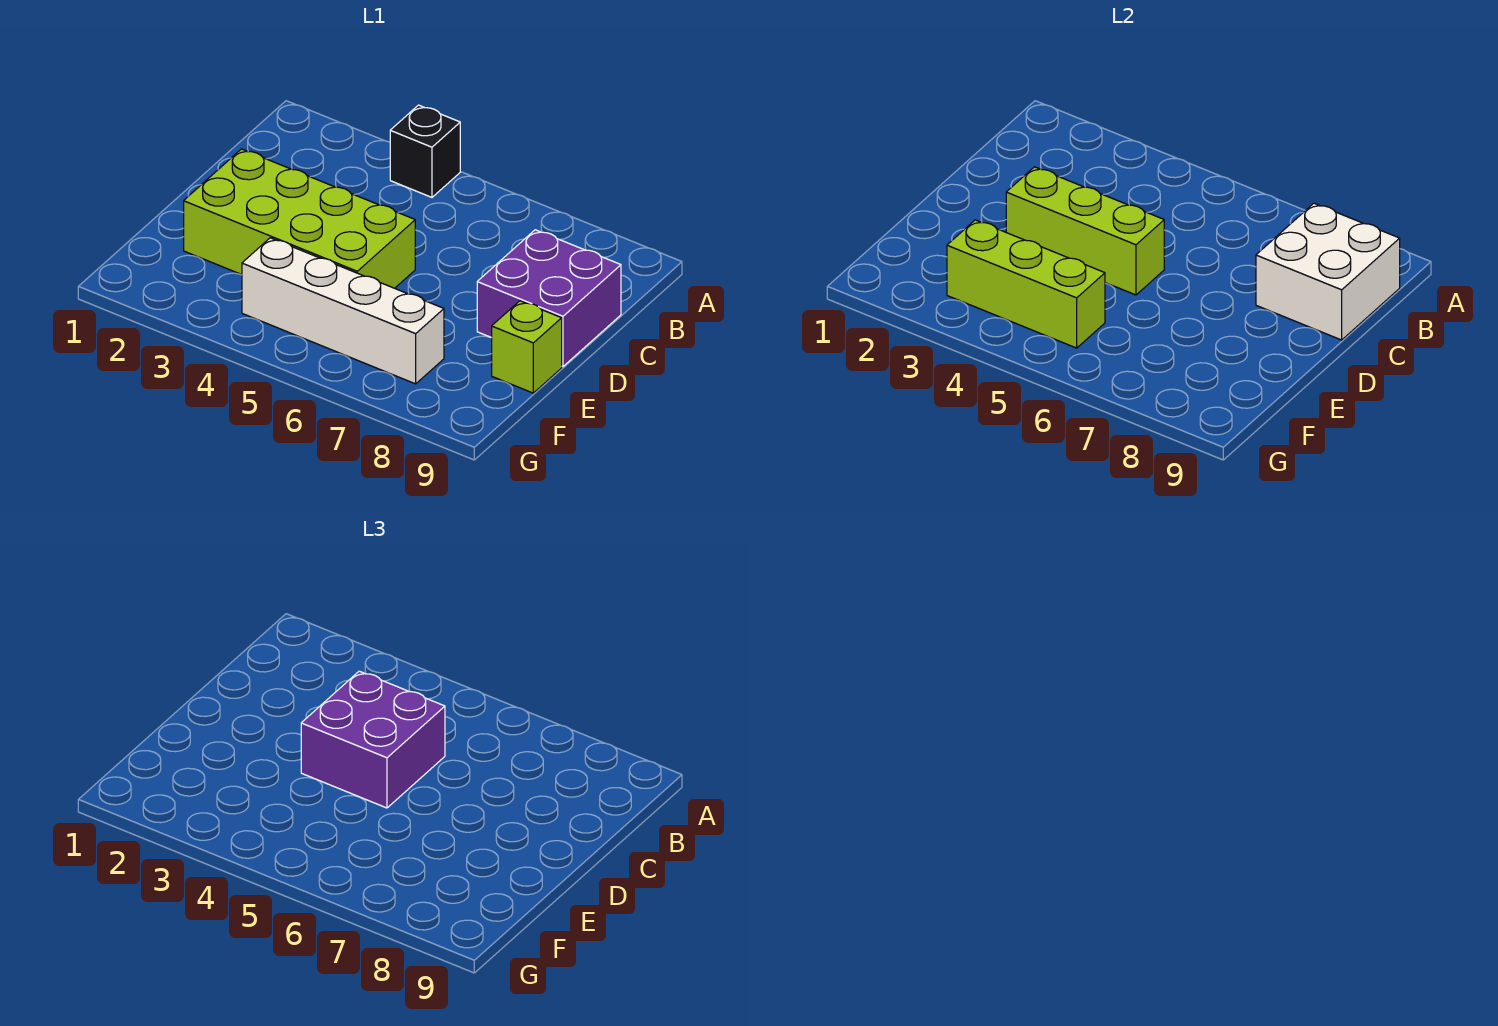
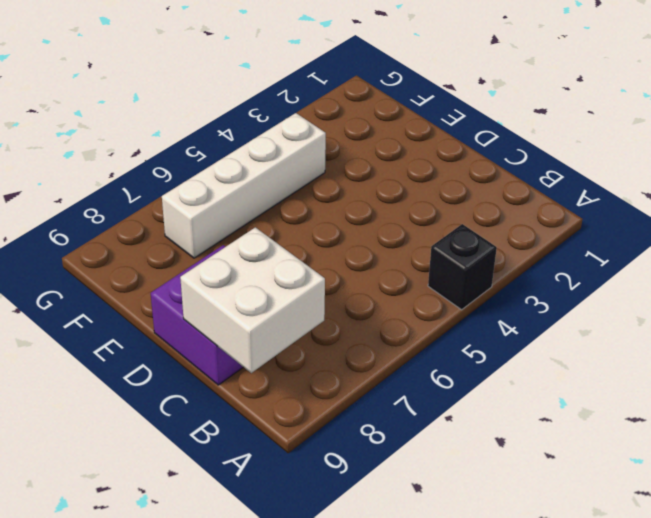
none -> lime 2x4 brick [184,149,415,288]
none -> lime 1x1 brick [492,301,562,393]

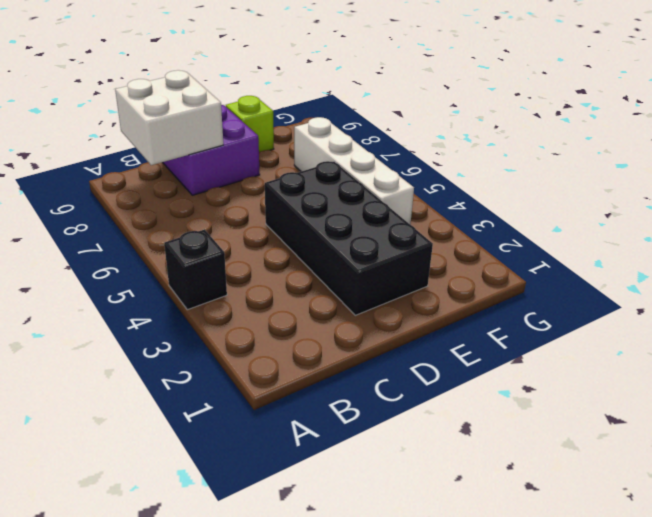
black 2x4 brick [264,161,433,315] -> lime 2x4 brick [184,149,415,288]
none -> lime 1x3 brick [1006,167,1164,295]
none -> lime 1x3 brick [947,220,1105,348]

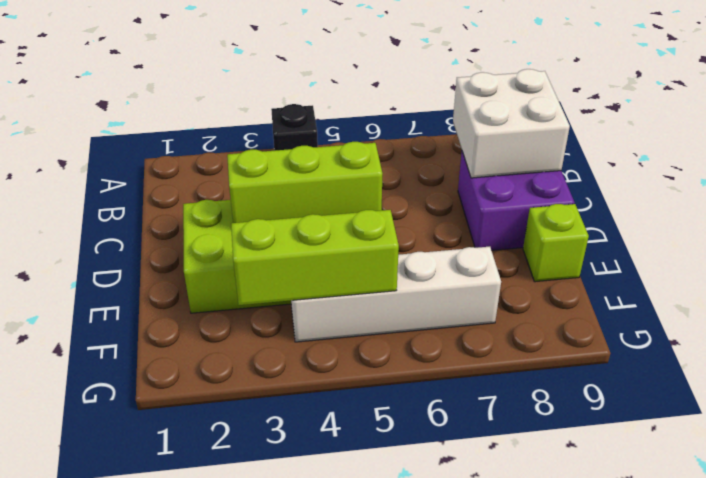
none -> purple 2x2 brick [301,671,445,808]

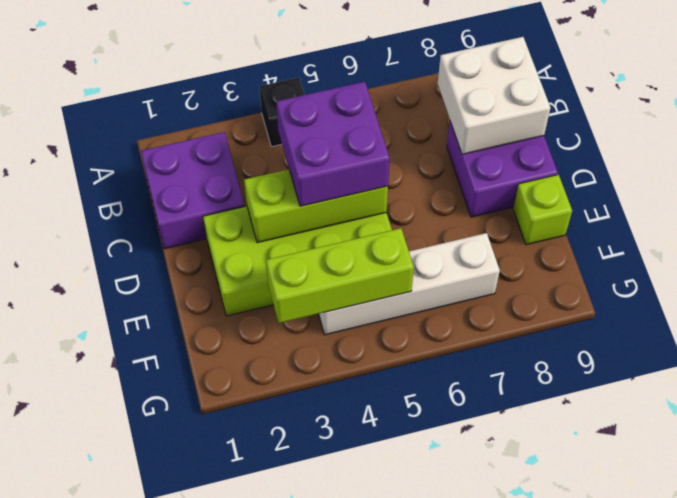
purple 2x2 brick [141,132,245,249] -> none

